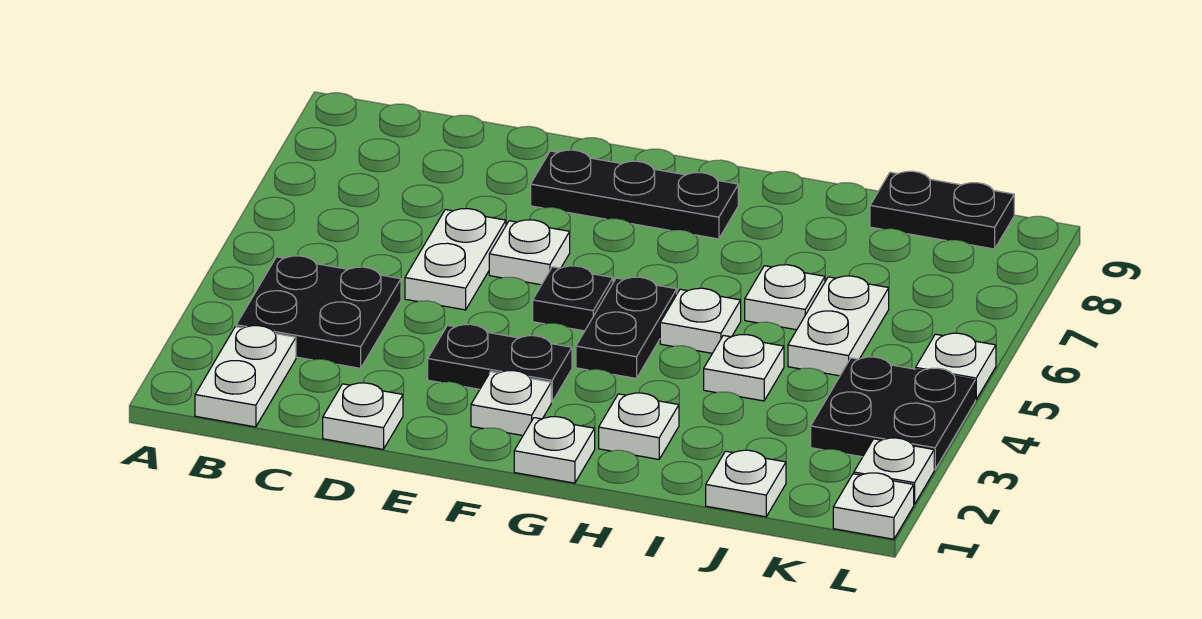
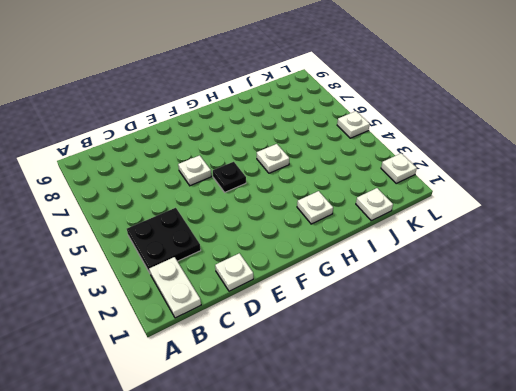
none -> white 1x2 plate [405,209,506,310]
none -> black 1x2 plate [428,324,572,402]
none -> black 1x3 plate [531,150,738,239]

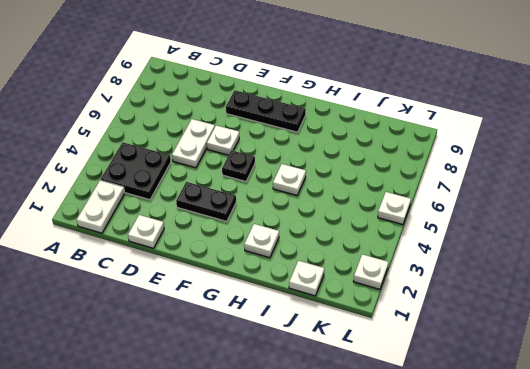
none -> white 1x1 plate [471,371,551,435]
none -> white 1x1 plate [514,417,595,483]
none -> black 1x2 plate [576,277,677,378]

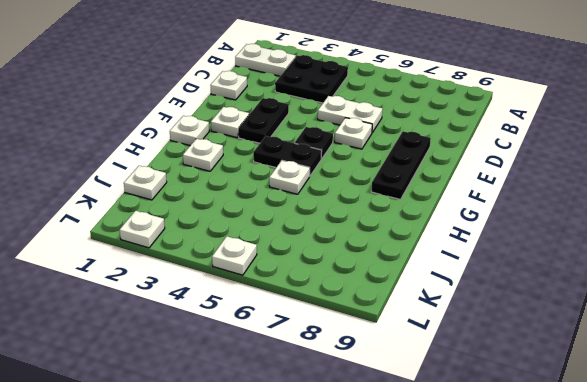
none -> white 1x1 plate [704,335,784,401]
none -> white 1x1 plate [745,265,825,330]
none -> white 1x2 plate [788,276,889,376]

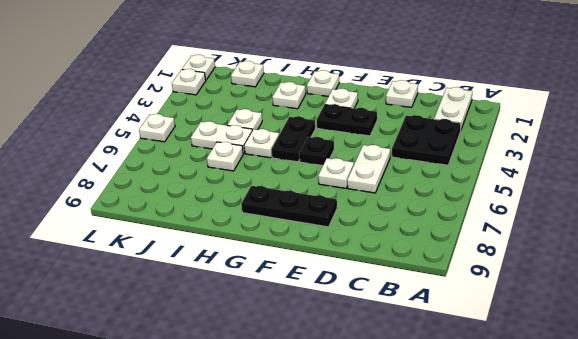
white 1x2 plate [191,121,252,153] -> white 1x2 plate turned to [788,276,889,376]
none -> black 1x2 plate [870,171,1014,249]
none -> black 2x2 plate [811,357,975,470]

